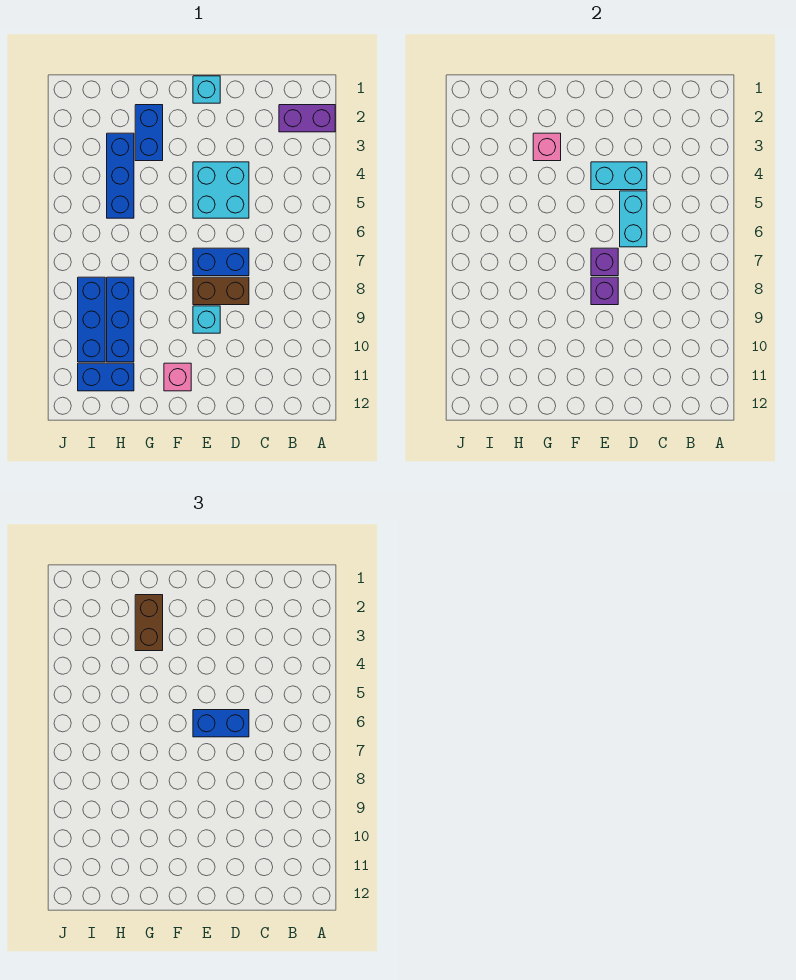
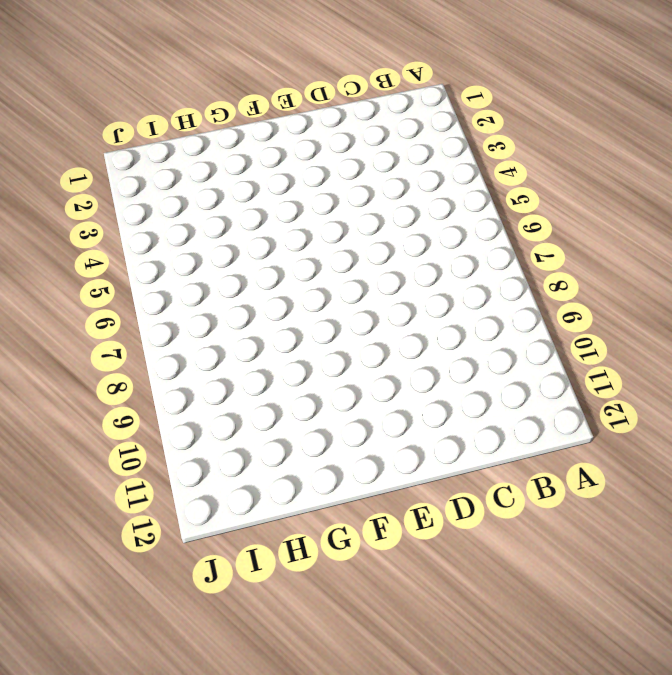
none -> purple 1x2 brick [279,105,335,132]
none -> cyan 2x2 brick [193,162,249,218]
none -> blue 1x2 brick [193,248,249,276]

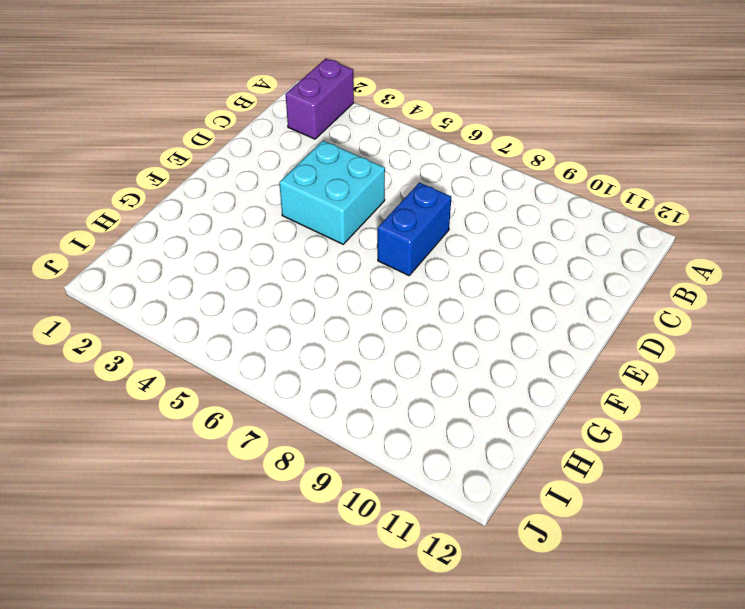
none -> brown 1x2 brick [193,277,249,305]
none -> cyan 1x1 brick [193,76,220,103]
none -> cyan 1x1 brick [193,306,220,333]

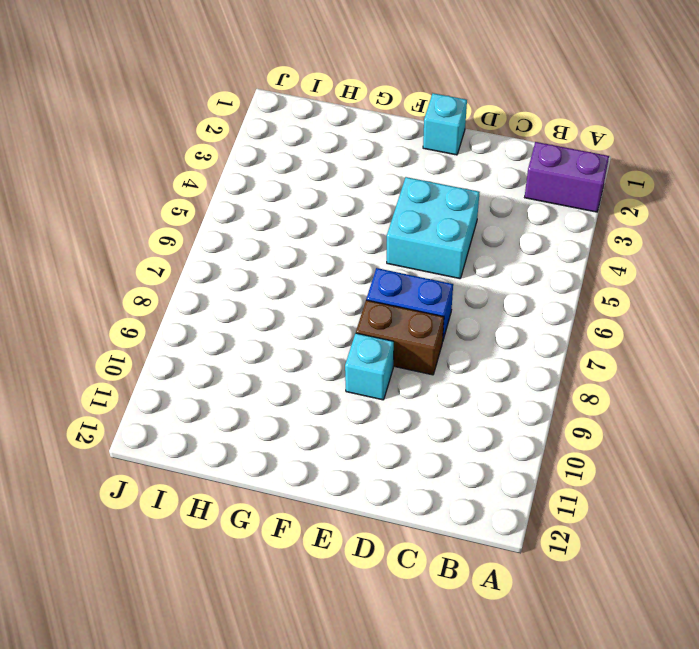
none -> pink 1x1 brick [164,363,191,391]
none -> blue 1x2 brick [135,105,163,161]
none -> blue 1x3 brick [107,133,134,218]

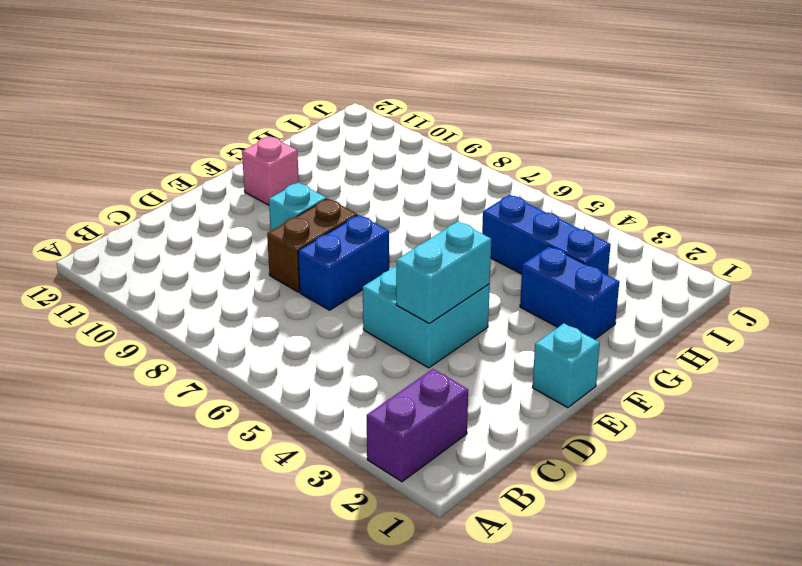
none -> blue 1x3 brick [107,277,134,362]
none -> blue 1x2 brick [78,363,134,391]
none -> blue 1x3 brick [78,277,105,362]

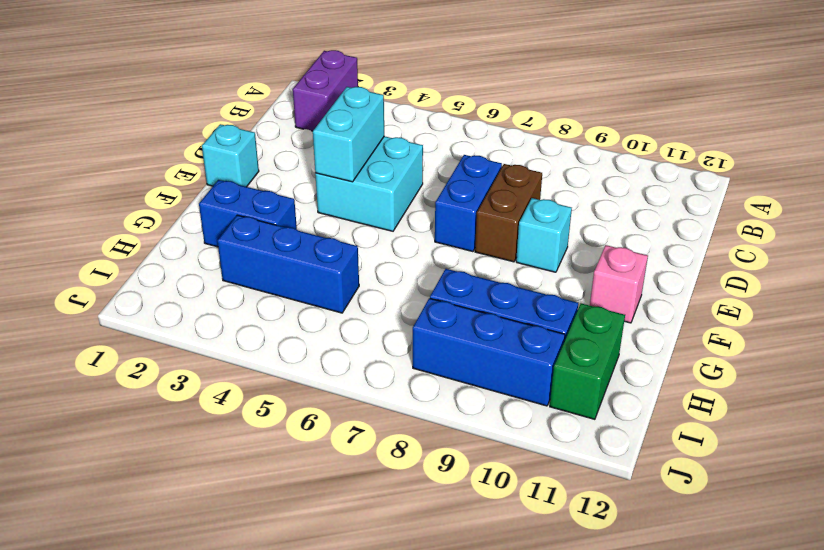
green 1x2 brick [550,304,625,419] -> blue 1x2 brick [78,363,134,391]
none -> cyan 1x2 brick [620,191,647,247]
none -> purple 1x1 brick [591,248,618,276]
none -> purple 1x1 brick [591,277,618,305]

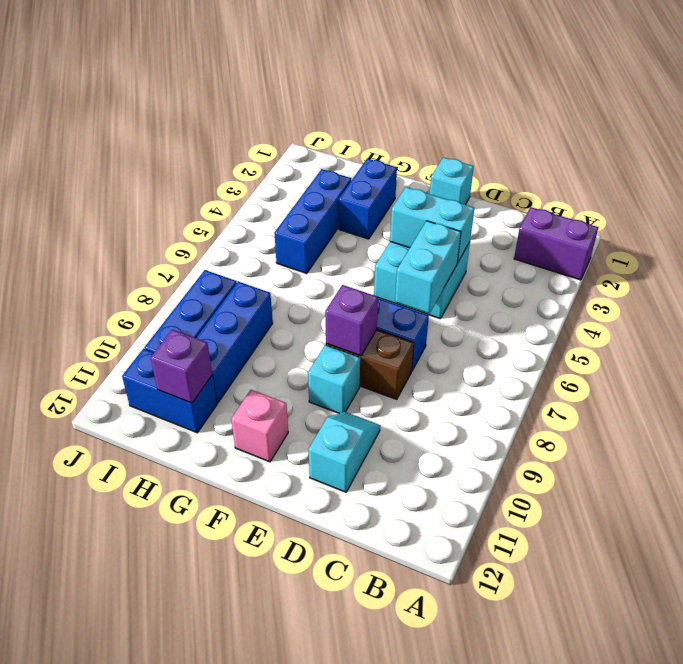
cyan 1x2 slope [308,412,380,492] -> none
purple 1x1 brick [151,329,212,403] -> purple 1x1 brick moved to [591,248,618,276]
none -> pink 1x1 brick [533,133,561,161]
none -> blue 1x2 brick [193,710,249,737]
none -> brown 1x2 brick [135,595,163,651]

